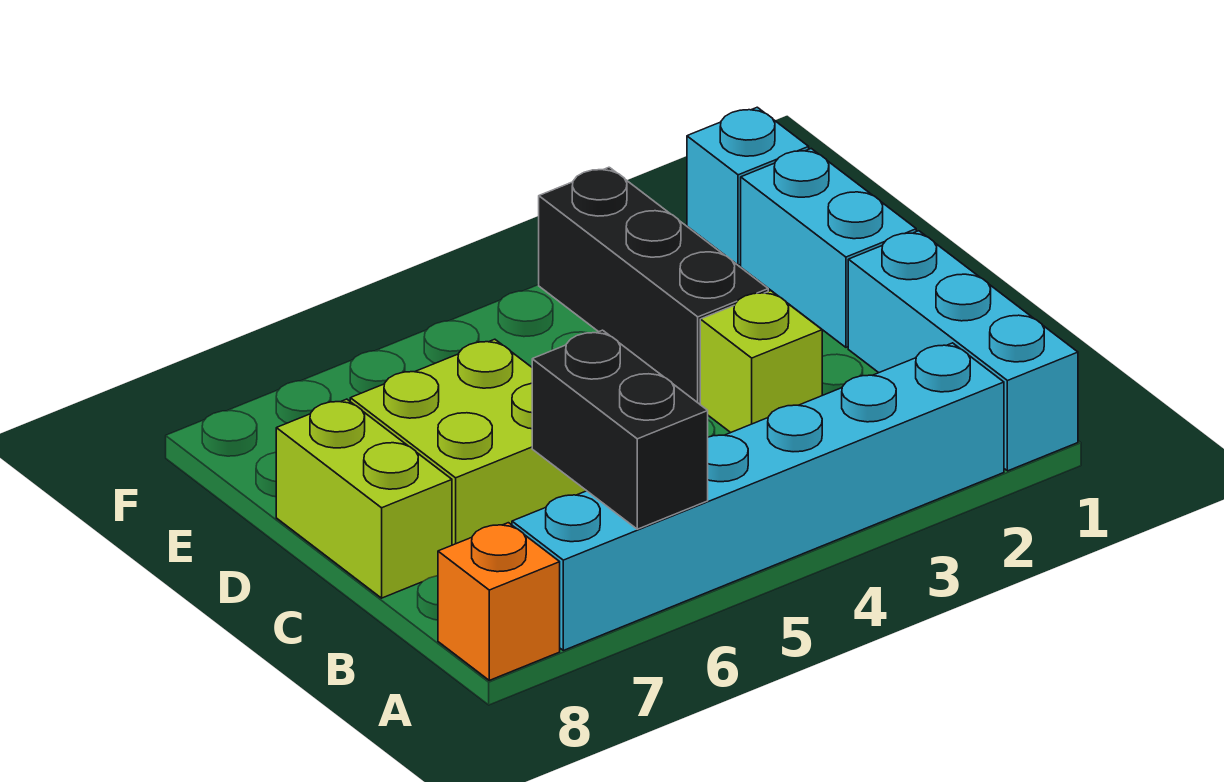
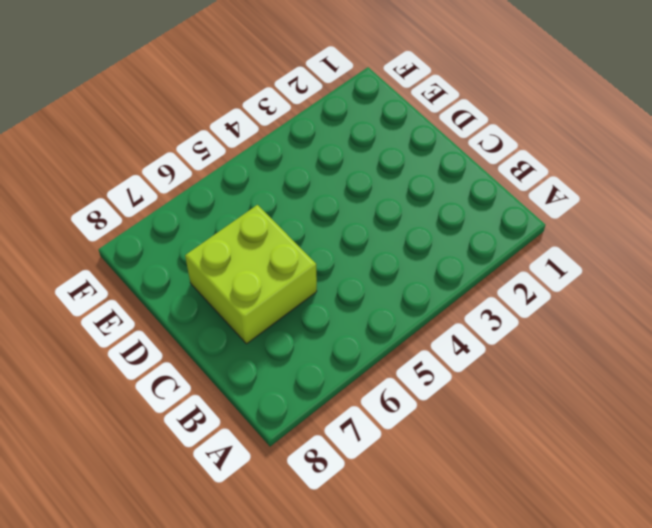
none -> cyan 1x3 brick [848,231,1078,471]
none -> cyan 1x6 brick [512,343,1004,650]

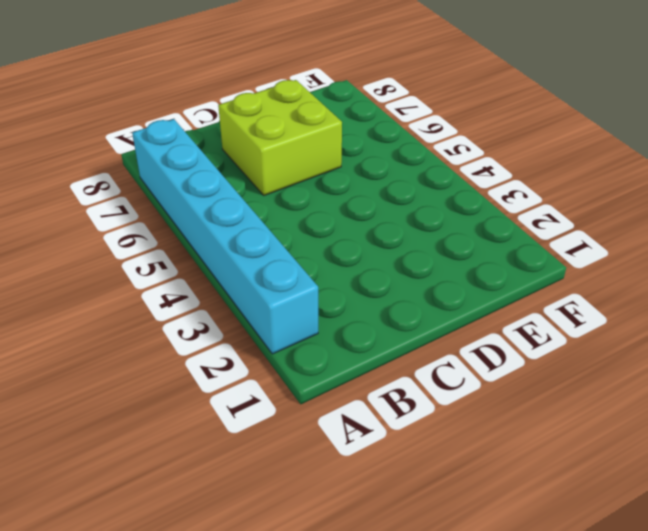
none -> cyan 1x3 brick [848,231,1078,471]
none -> orange 1x1 brick [438,523,560,680]

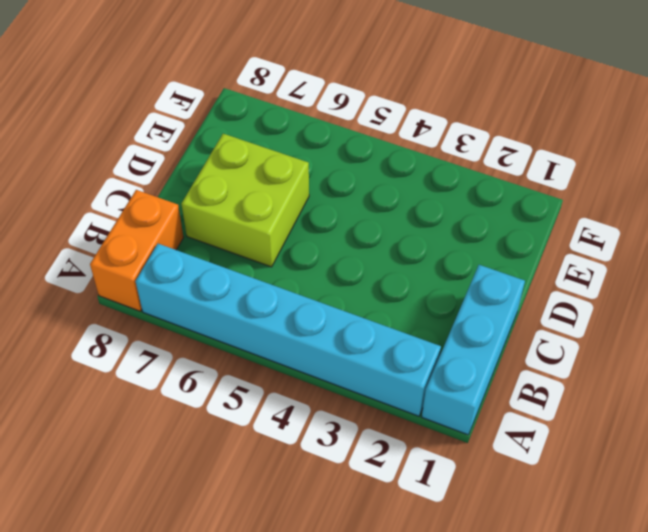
orange 1x2 brick [90,190,184,311] -> orange 1x1 brick [438,523,560,680]
none -> lime 1x1 brick [700,291,822,433]
none -> lime 1x2 brick [276,399,452,598]

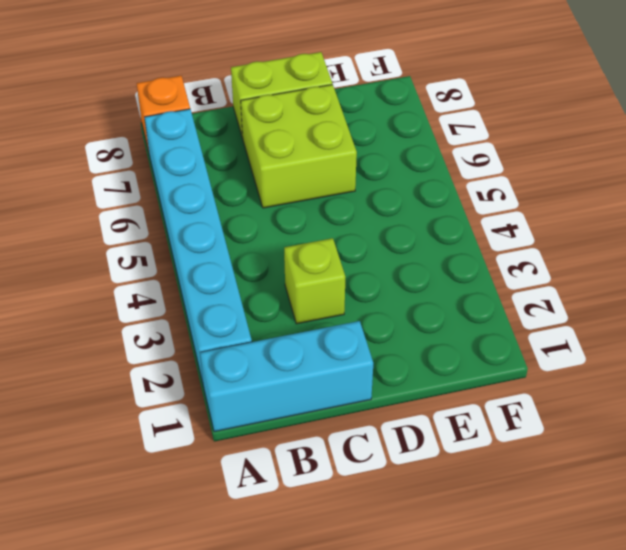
none -> cyan 1x2 brick [741,149,916,347]
none -> black 1x3 brick [539,167,768,404]

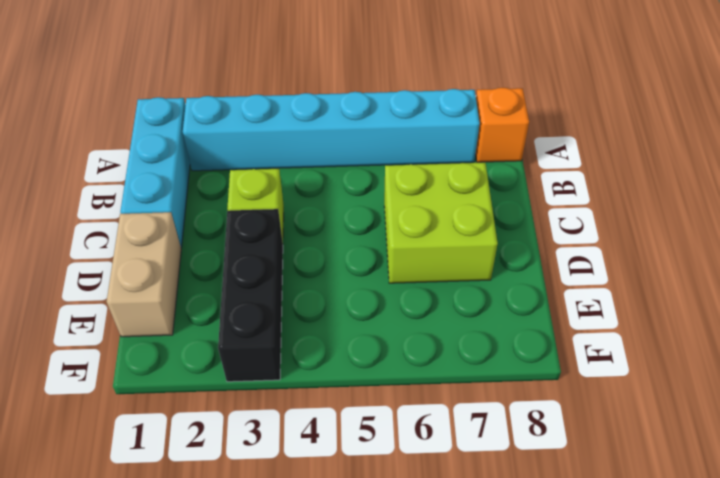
tan 1x2 brick [107,212,181,337] -> cyan 1x2 brick [741,149,916,347]
none -> lime 1x2 brick [276,399,452,598]
none -> cyan 1x1 brick [687,107,809,265]

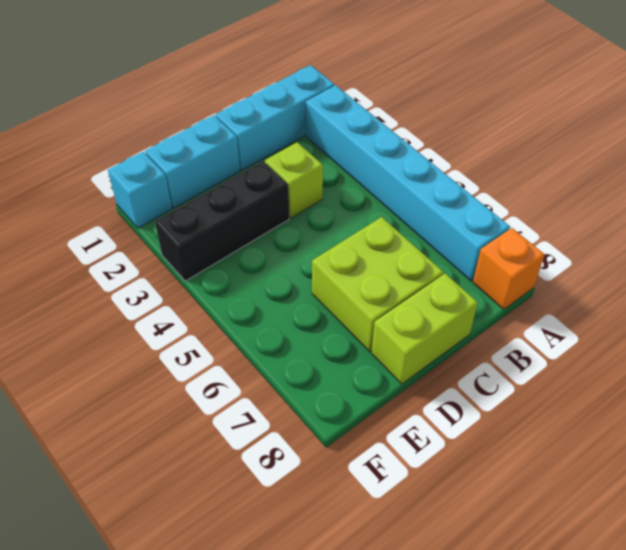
none -> black 1x2 brick [532,330,708,529]

